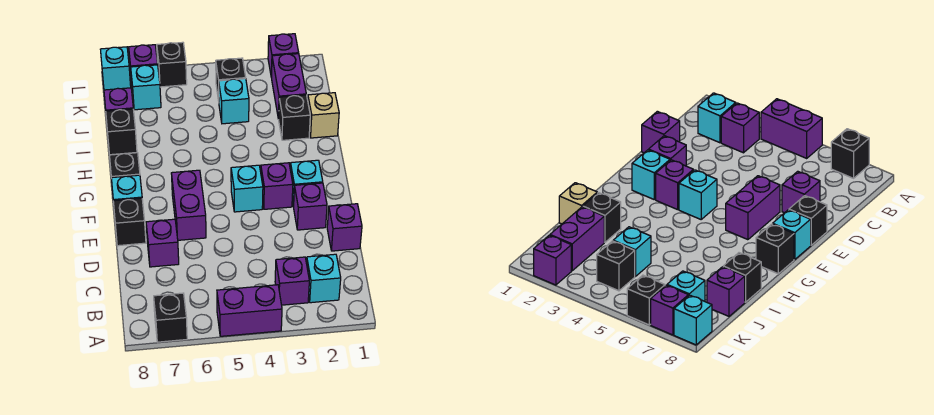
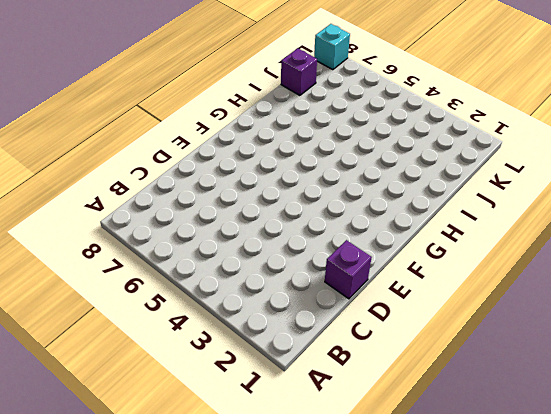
none -> purple 1x2 brick [217,285,282,336]
none -> black 1x1 brick [154,293,187,342]
none -> cyan 1x1 brick [307,254,341,303]

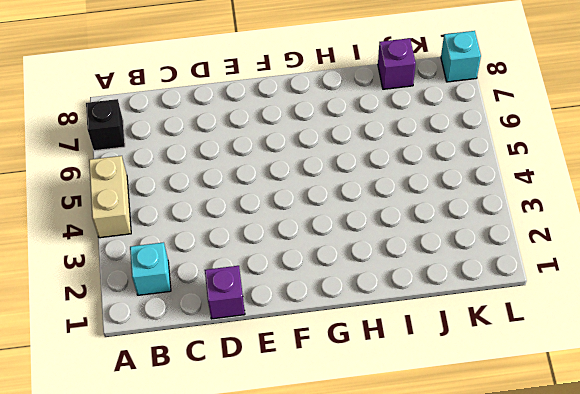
tan 1x2 brick [89,156,131,238] -> purple 1x2 brick [217,285,282,336]
none -> purple 1x1 brick [275,257,309,305]
none -> purple 1x1 brick [146,219,179,267]
none -> purple 1x1 brick [294,183,327,230]

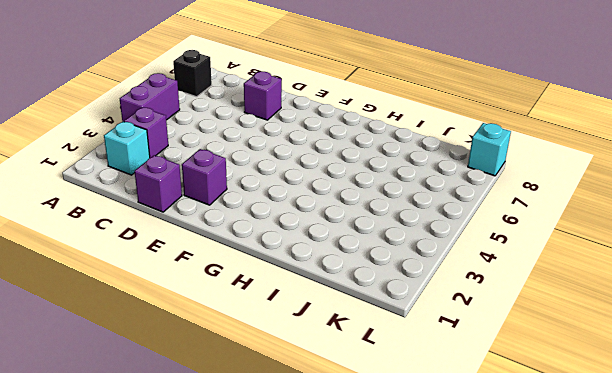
none -> purple 1x2 brick [171,170,206,240]
none -> black 1x1 brick [113,198,146,246]
none -> cyan 1x1 brick [290,160,323,207]

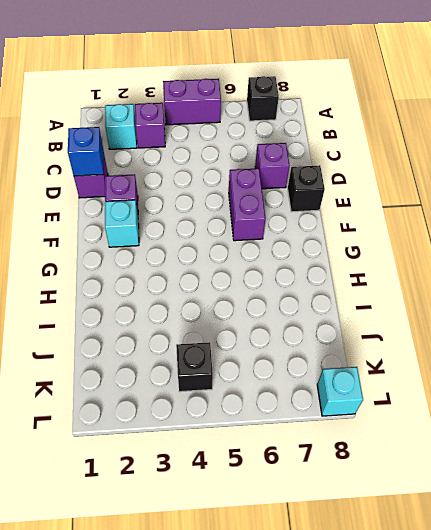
blue 1x1 brick [68,127,104,176] -> none
none -> purple 1x1 brick [261,163,293,209]
none -> cyan 1x1 brick [231,165,263,212]
none -> cyan 1x1 brick [111,175,142,201]

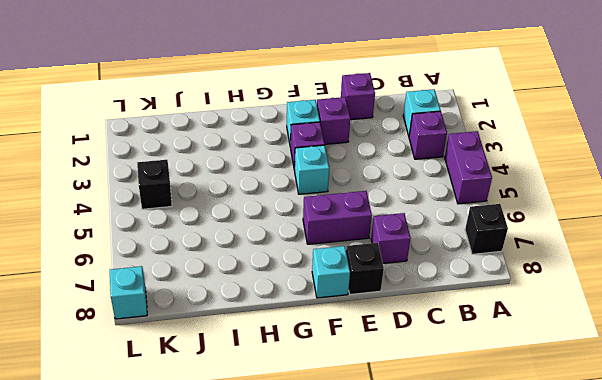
none -> black 1x1 brick [110,153,140,178]
none -> tan 1x1 brick [308,93,339,138]
none -> black 1x1 brick [279,95,310,140]

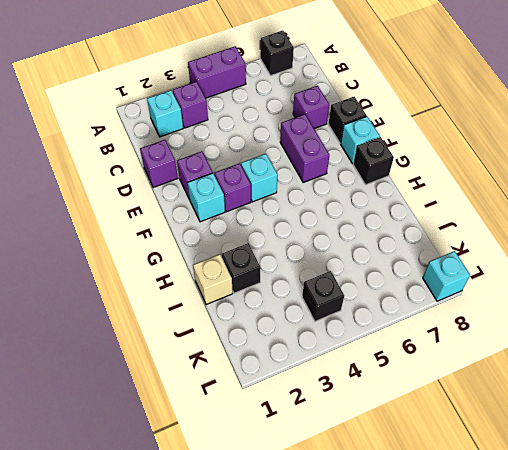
none -> black 1x1 brick [106,109,137,155]
none -> purple 1x2 brick [272,54,306,119]
none -> cyan 1x1 brick [219,79,249,124]

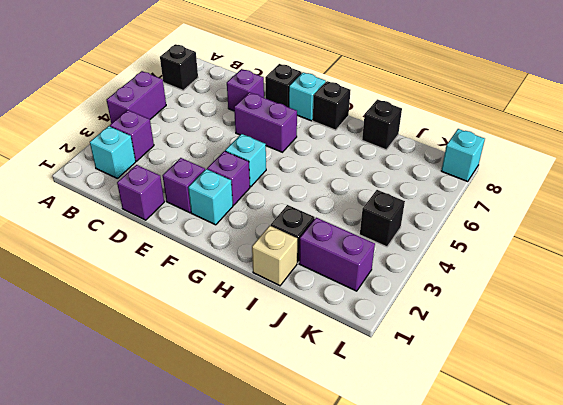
none -> cyan 1x1 brick [219,79,249,124]
none -> purple 1x1 brick [104,88,133,111]
none -> cyan 1x1 brick [131,65,161,110]

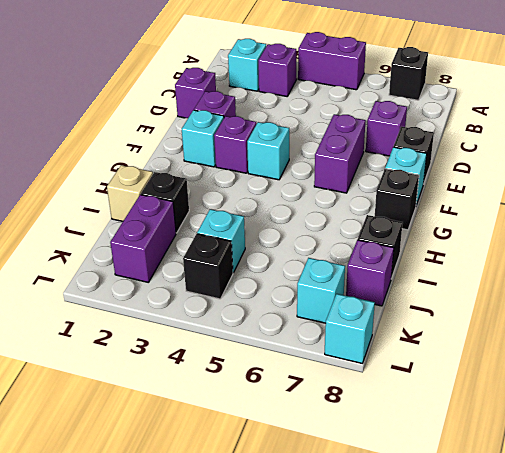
none -> purple 1x1 brick [268,34,299,78]
none -> black 1x1 brick [157,42,187,87]
none -> purple 1x1 brick [129,45,158,83]

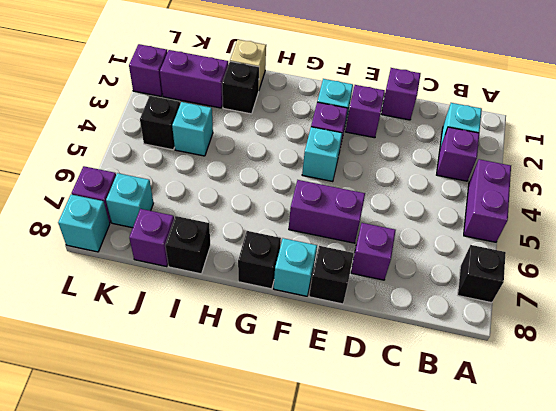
none -> black 1x1 brick [157,42,187,87]

